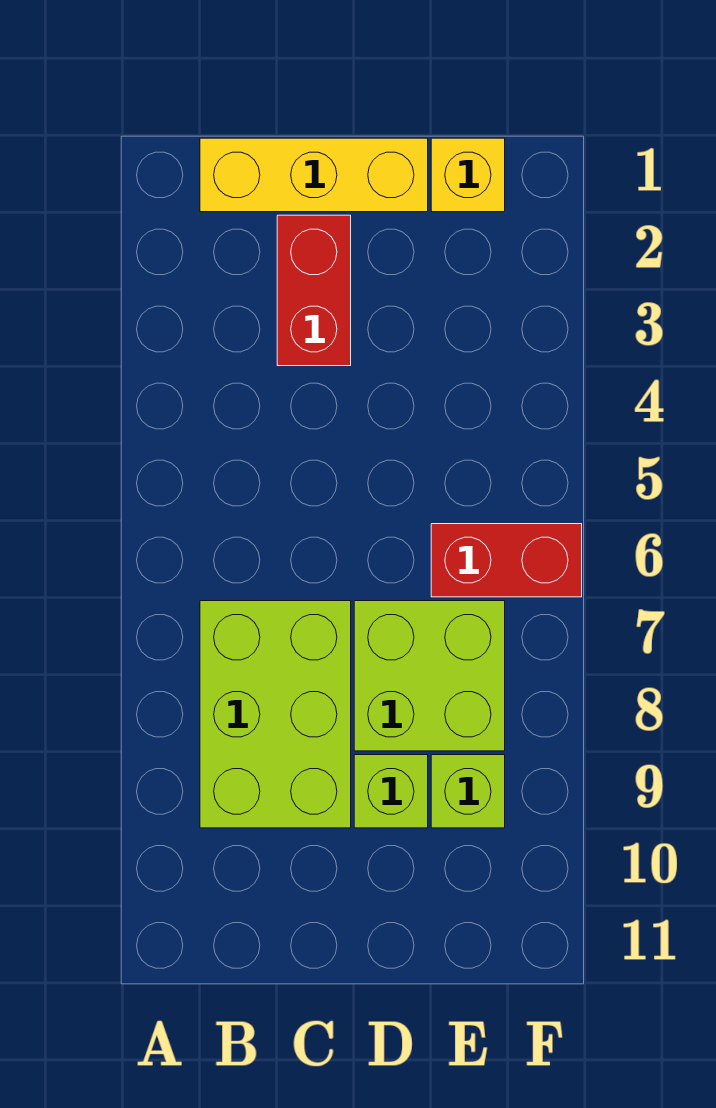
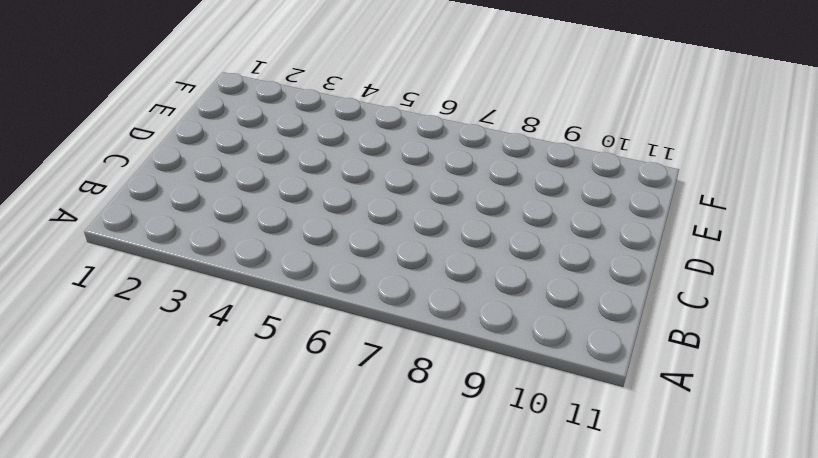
none -> yellow 1x3 brick [200,138,428,212]
none -> lime 2x3 brick [200,601,351,828]

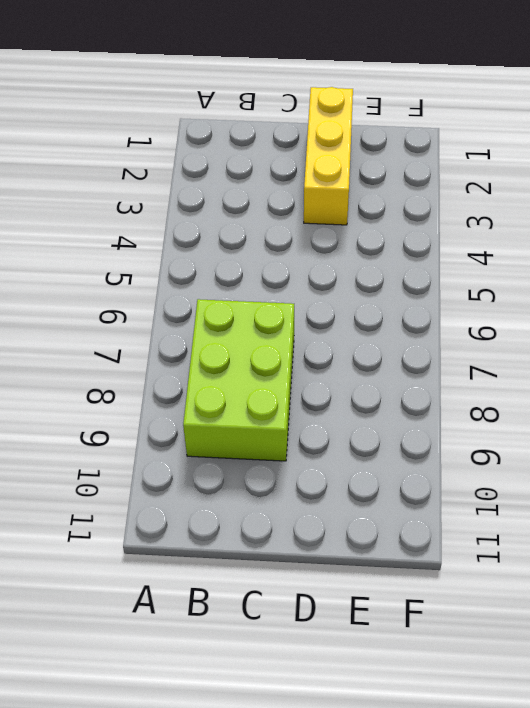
yellow 1x3 brick [304,87,353,225] -> yellow 1x3 brick turned to [200,138,428,212]
none -> red 1x2 brick [277,215,351,366]
none -> lime 2x2 brick [354,601,505,751]

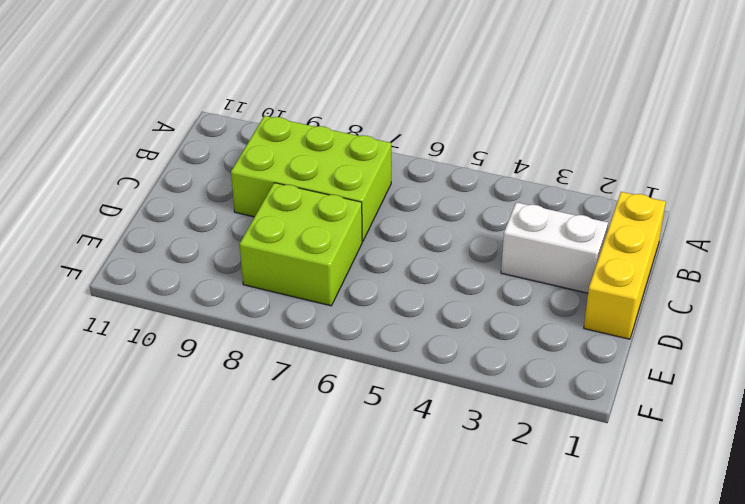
white 1x2 brick [501,202,608,293] -> red 1x2 brick [277,215,351,366]
none -> lime 1x1 brick [354,755,428,828]
none -> yellow 1x1 brick [431,138,505,212]

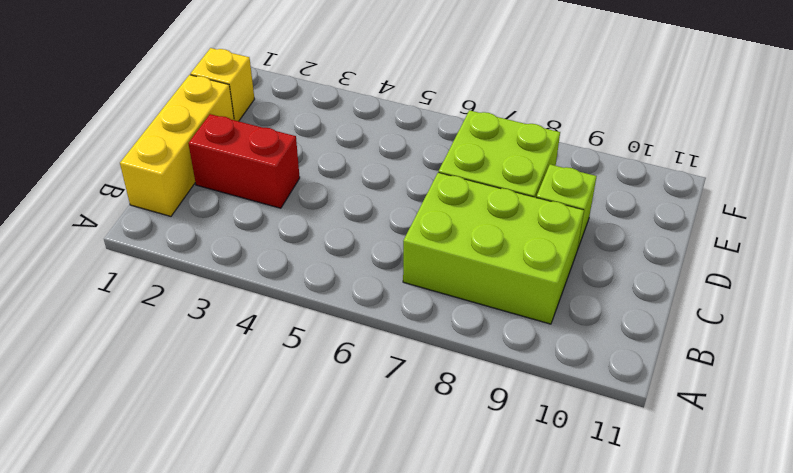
none -> red 1x2 brick [431,524,582,597]
none -> lime 1x1 brick [431,755,505,828]

